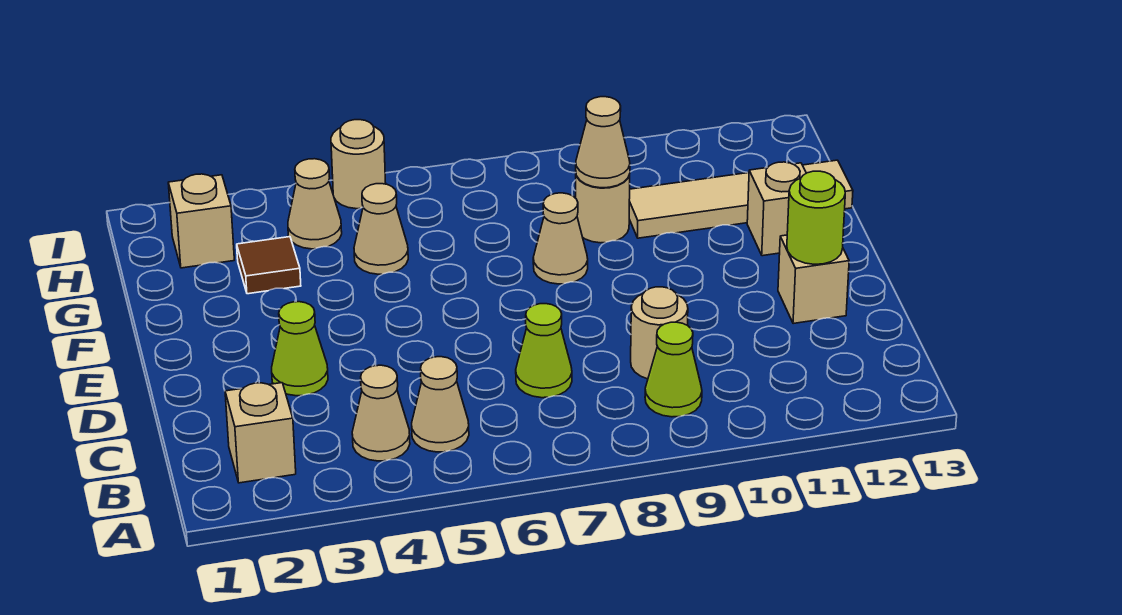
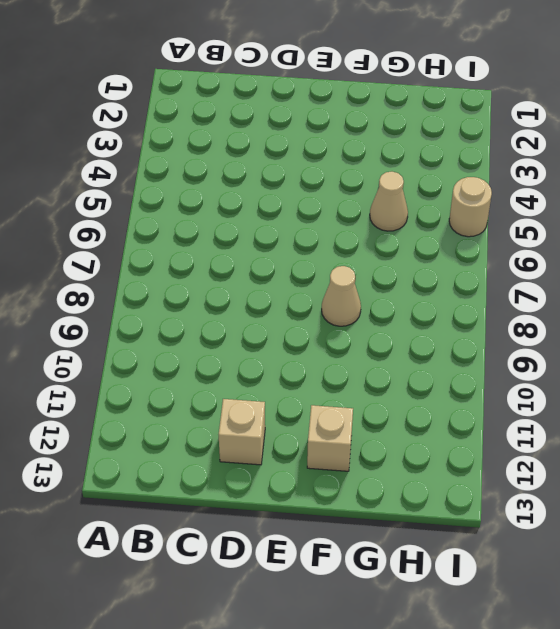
none -> tan 1x1 brick [225,383,296,483]
none -> tan 1x1 cone [352,365,410,461]
none -> tan 1x1 cone [412,357,469,452]

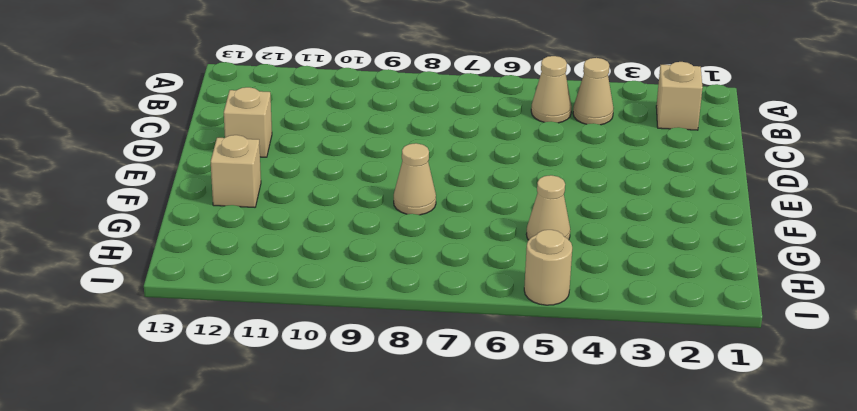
none -> lime 1x1 cone [645,322,702,417]
none -> lime 1x1 cone [516,304,572,398]
none -> tan 1x1 round brick [631,287,688,379]

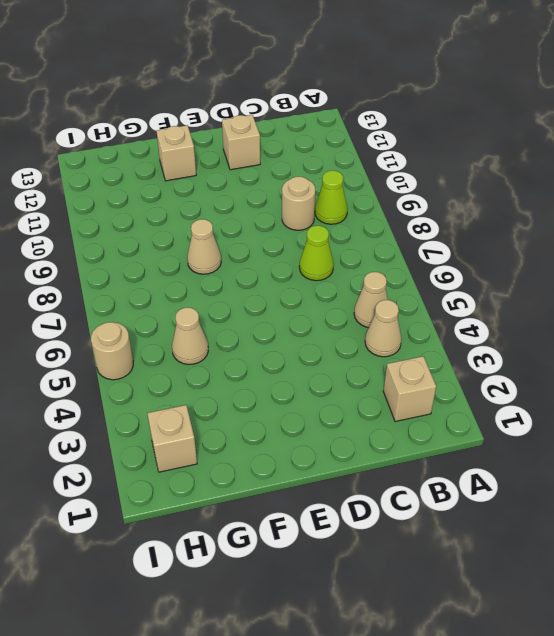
none -> lime 1x1 cone [272,302,328,396]
none -> brown 1x1 tile [237,237,301,294]
none -> tan 1x1 round brick [576,175,630,243]

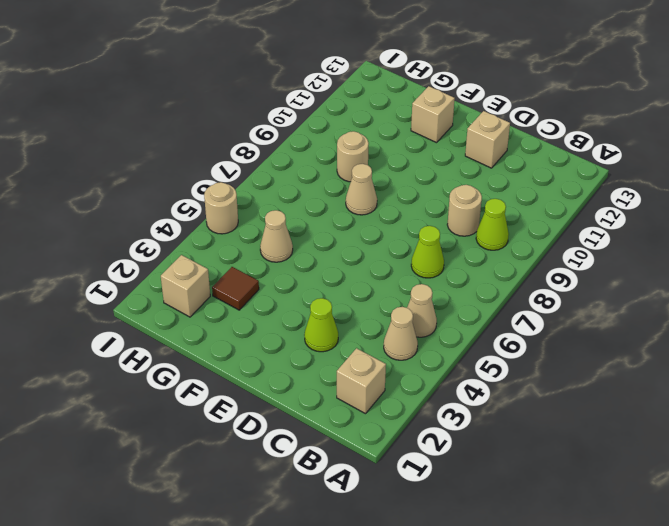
none -> tan 1x4 tile [629,160,853,238]
none -> tan 1x1 cone [288,159,342,249]
none -> lime 1x1 round brick [787,171,845,264]

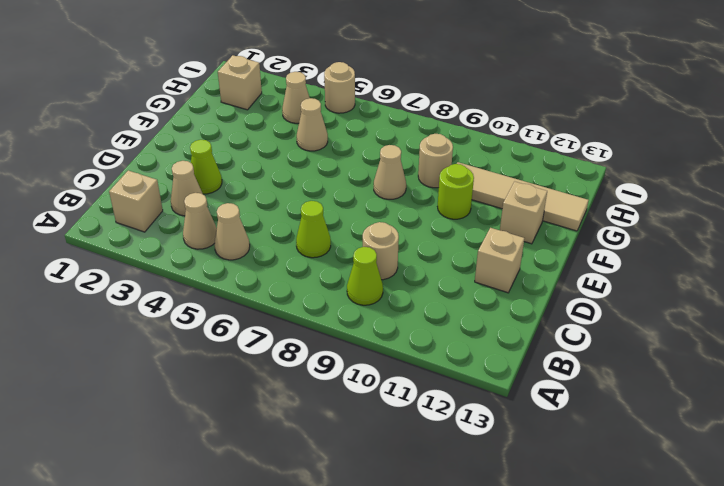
tan 1x1 cone [171,161,203,216] -> tan 1x1 cone moved to [576,97,630,188]
lime 1x1 round brick [438,164,474,219] -> lime 1x1 round brick moved to [787,171,845,264]
none -> brown 1x1 tile [237,237,301,294]

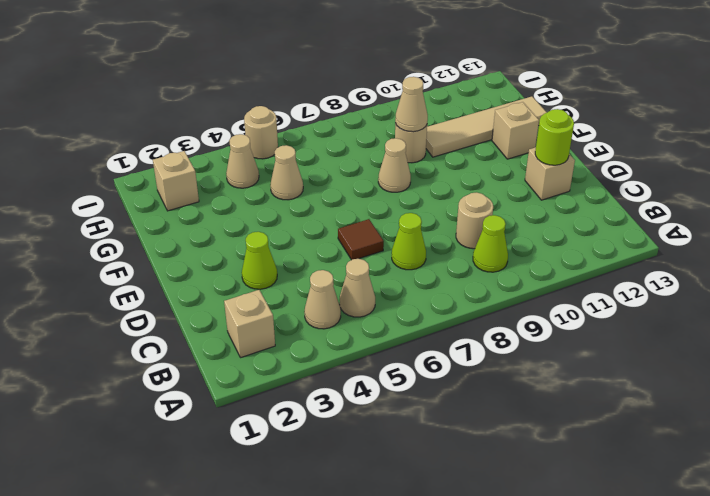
brown 1x1 tile [338,219,384,260] -> brown 1x1 tile moved to [237,237,301,294]

